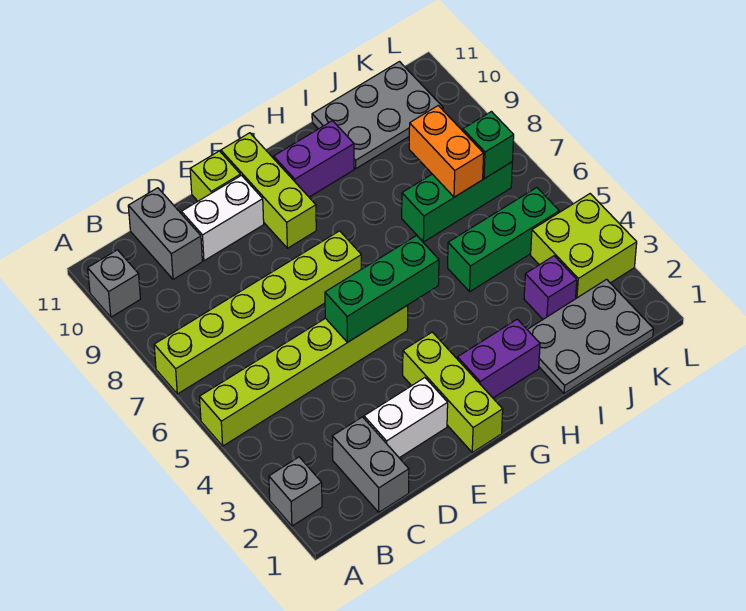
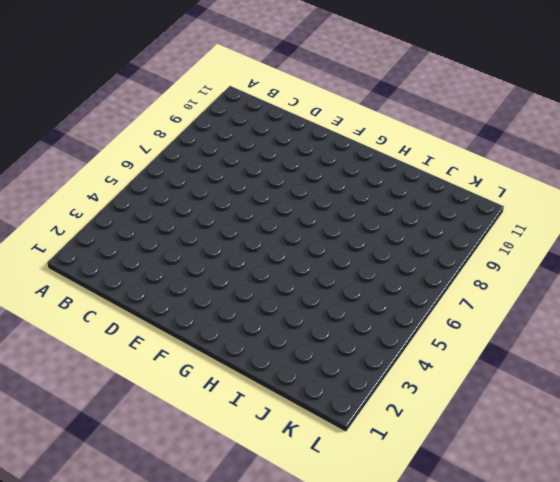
none -> grey 1x1 brick [269,457,322,526]
none -> lime 1x6 brick [200,305,408,446]
none -> lime 1x6 brick [154,231,361,394]

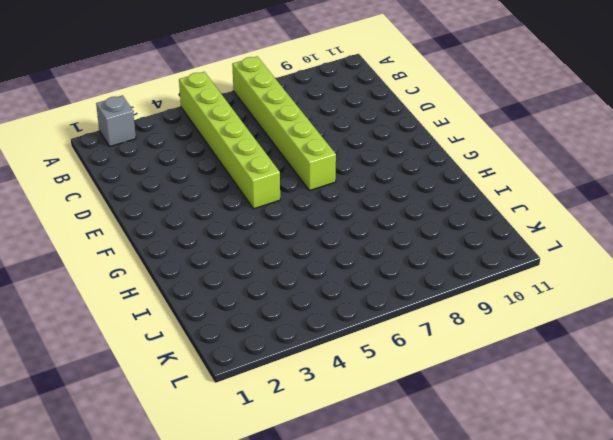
none -> grey 1x1 brick [88,250,140,317]
none -> grey 1x2 brick [332,417,409,512]
none -> grey 1x2 brick [128,188,202,279]

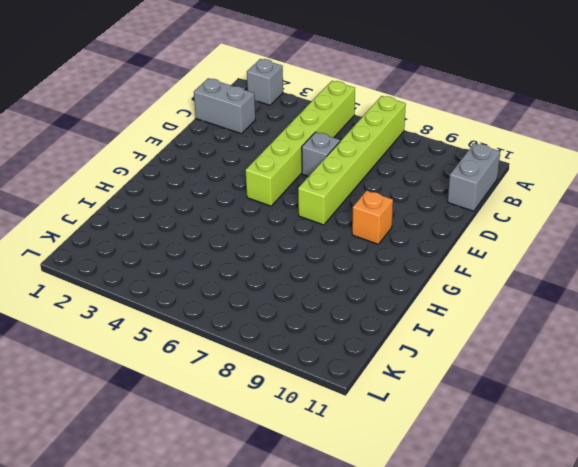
grey 1x2 brick [448,143,500,211] -> grey 1x2 brick turned to [128,188,202,279]
grey 1x1 brick [302,132,340,176] -> grey 1x1 brick moved to [88,250,140,317]
orange 1x1 brick [352,191,393,244] -> lime 1x3 brick [221,133,316,248]
none -> white 1x2 brick [364,378,448,458]
none -> white 1x2 brick [181,175,264,261]
none -> lime 1x1 brick [190,151,241,201]

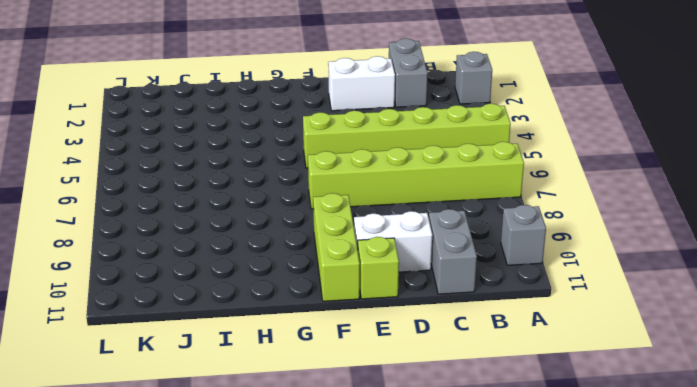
none -> lime 1x3 brick [403,332,503,452]
none -> purple 1x2 brick [457,319,540,398]
none -> purple 1x2 brick [274,121,354,197]

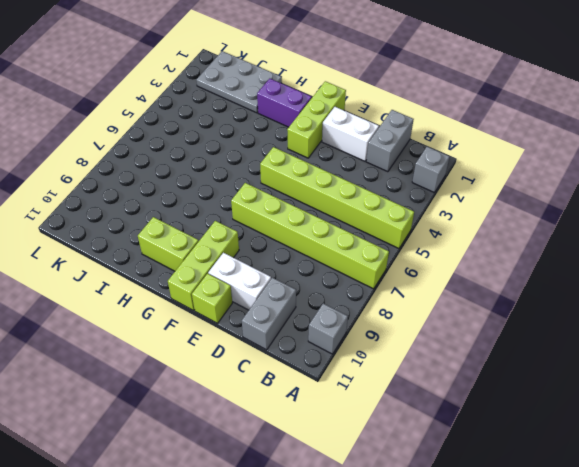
lime 1x2 brick [138,217,199,271] -> purple 1x2 brick [274,121,354,197]
none -> green 1x3 brick [448,188,559,292]
none -> green 1x3 brick [402,162,512,242]
none -> grey 2x3 plate [312,62,443,169]

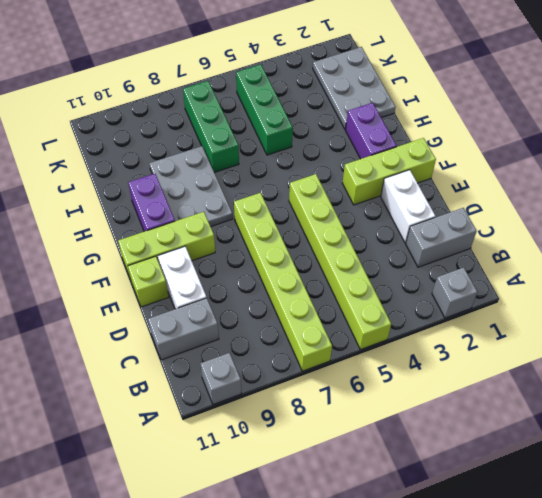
grey 2x3 plate [149,146,233,227] -> grey 2x3 plate moved to [312,62,443,169]
none -> purple 1x1 brick [524,256,577,319]
none -> lime 2x2 brick [531,194,637,298]
none -> green 1x3 brick [325,236,439,342]

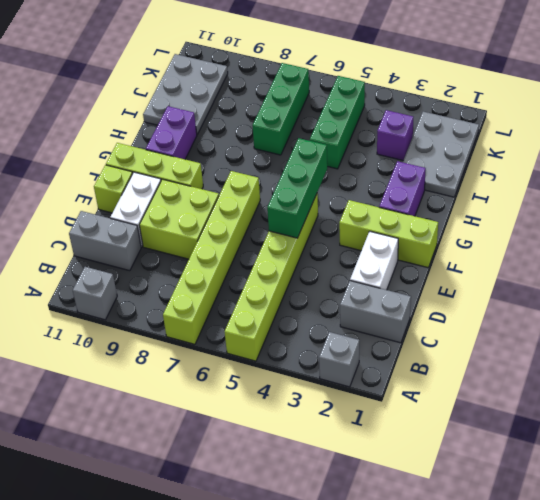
lime 2x2 brick [139,179,219,259] -> lime 2x2 brick moved to [531,194,637,298]
none -> orange 1x2 brick [409,106,484,197]
none -> green 1x1 brick [463,112,514,179]

